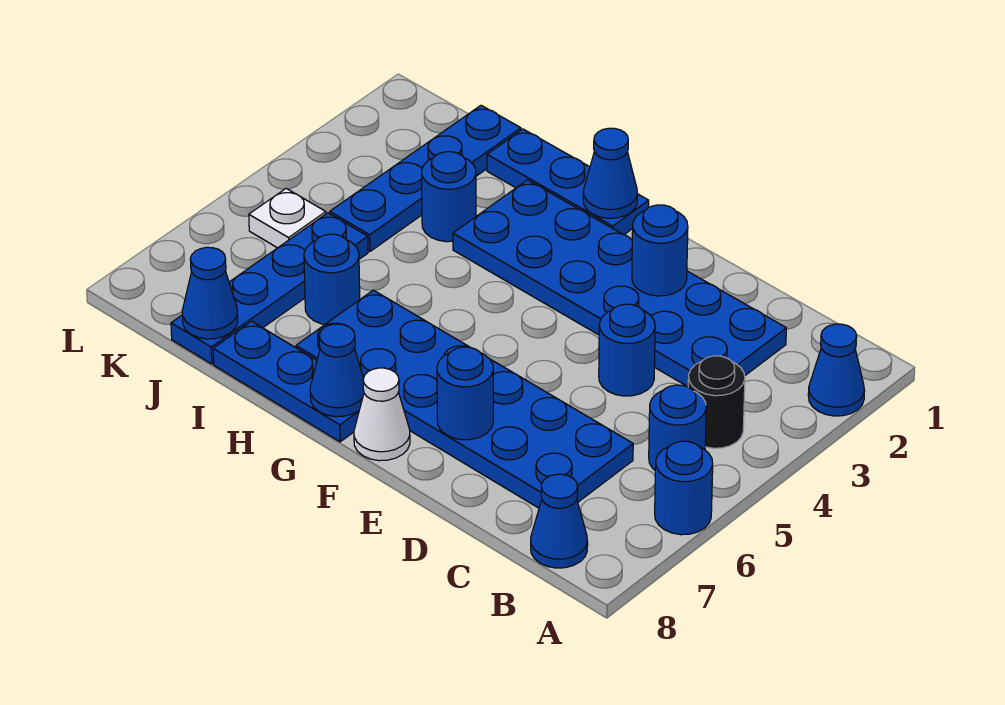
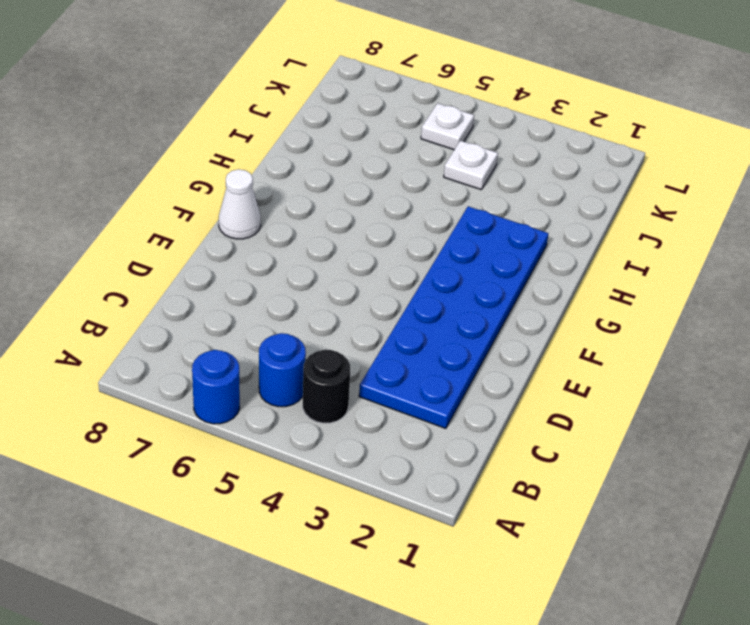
white 1x1 plate [444,141,498,190] -> blue 1x4 plate [329,105,521,252]
none -> blue 1x1 cone [808,324,865,416]
none -> blue 1x1 cone [531,474,588,568]
none -> blue 2x6 plate [296,290,633,508]

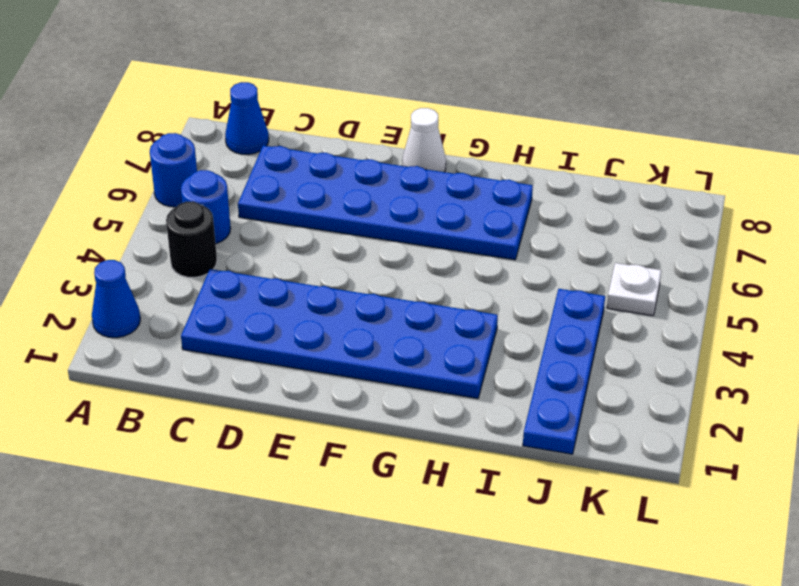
none -> blue 1x1 round brick [599,304,655,396]
none -> blue 1x3 plate [487,129,649,235]
none -> blue 1x3 plate [213,321,359,442]

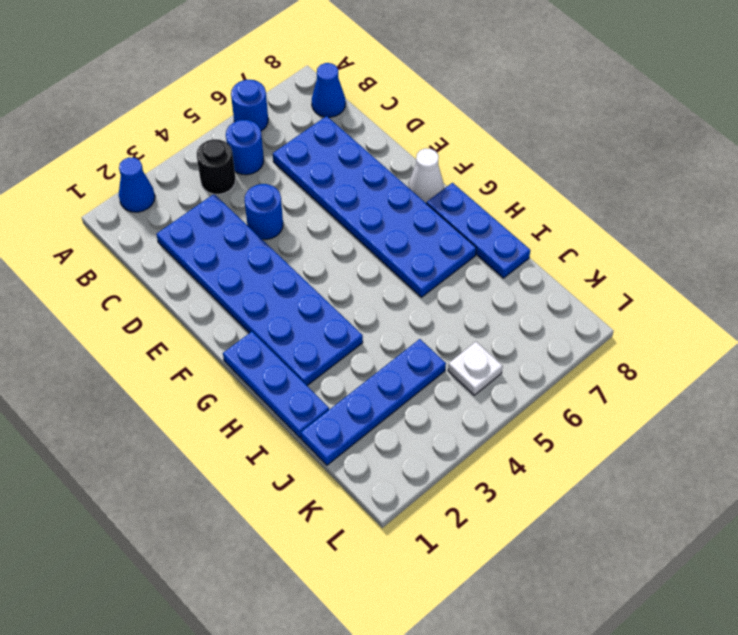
none -> blue 1x1 round brick [422,152,476,242]
none -> blue 1x1 round brick [304,234,360,324]
none -> blue 1x4 plate [171,213,368,364]

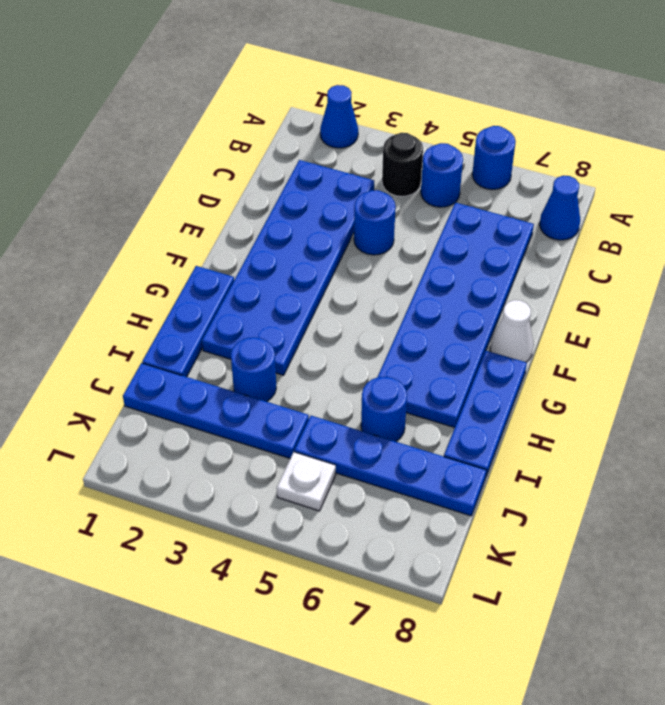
none -> blue 1x1 round brick [632,205,688,296]
none -> blue 1x1 round brick [437,347,493,440]
none -> blue 1x1 cone [583,128,638,218]

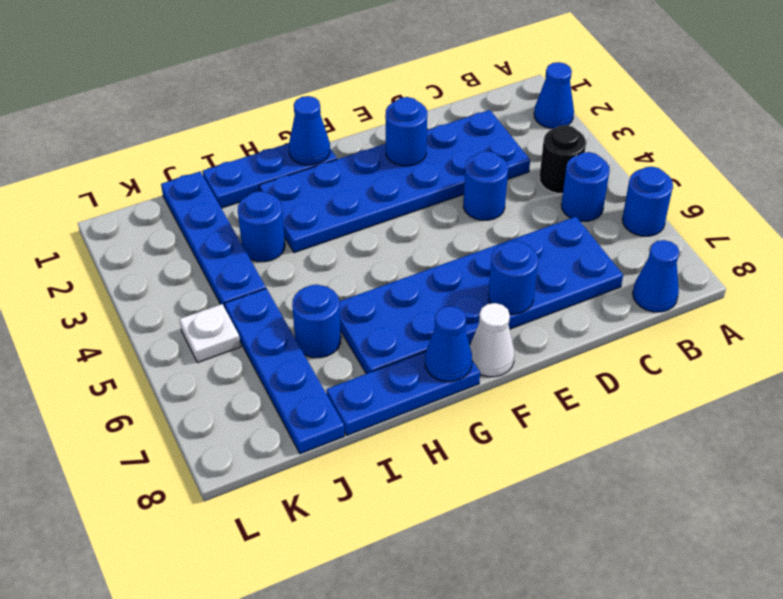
none -> blue 1x1 cone [182,247,238,339]

